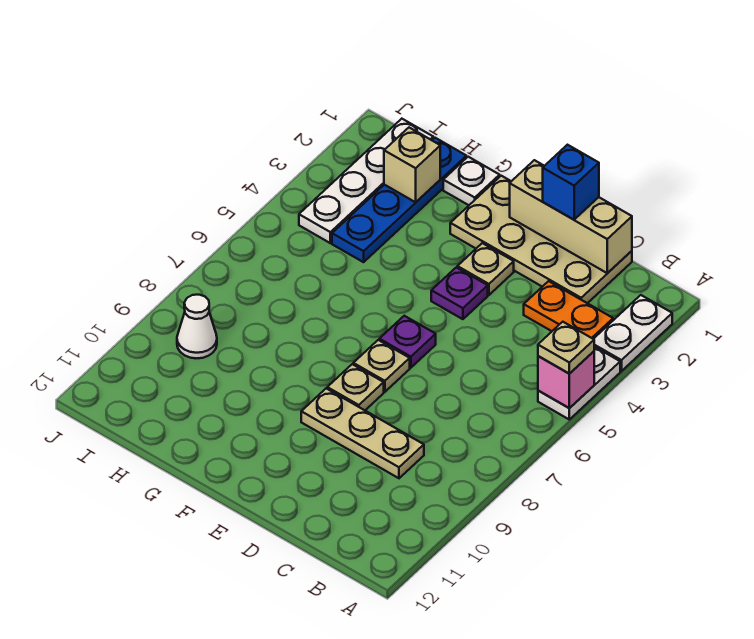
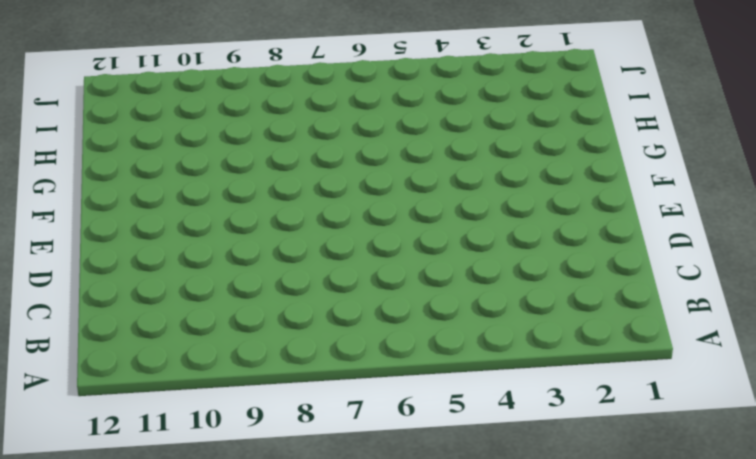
none -> white 1x2 plate [594,295,672,371]
none -> white 1x2 plate [538,347,620,419]
none -> orange 1x2 plate [524,281,613,339]

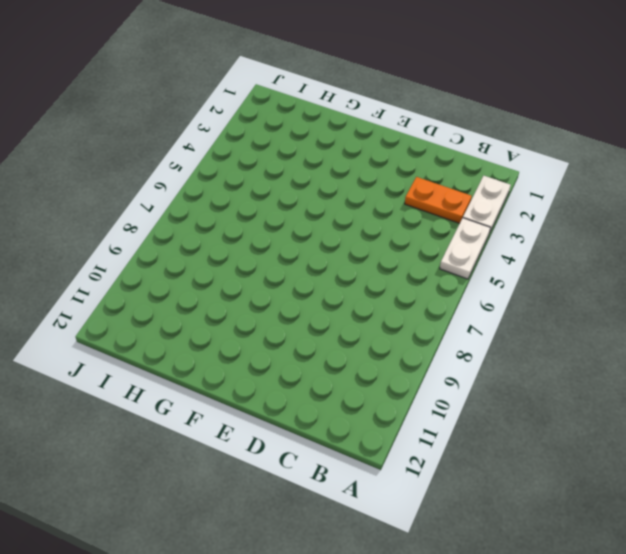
none -> tan 2x4 plate [450,176,632,303]
none -> tan 1x3 plate [301,388,424,478]
none -> tan 1x1 plate [457,243,514,295]

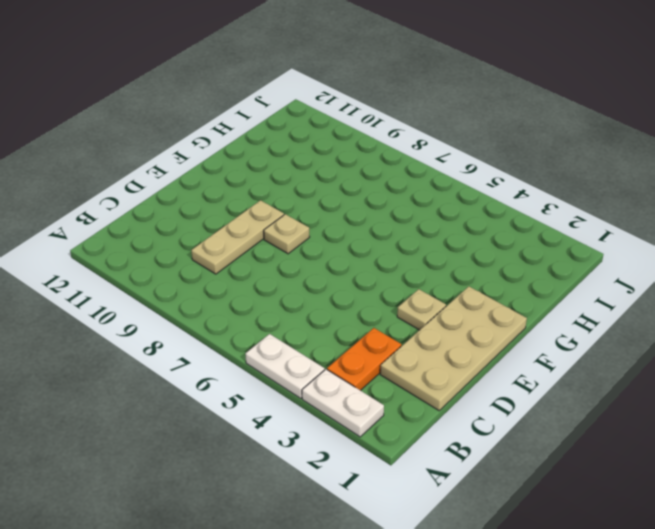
none -> purple 1x1 plate [431,267,488,319]
none -> purple 1x1 plate [379,316,436,368]
none -> tan 1x1 plate [353,340,410,392]

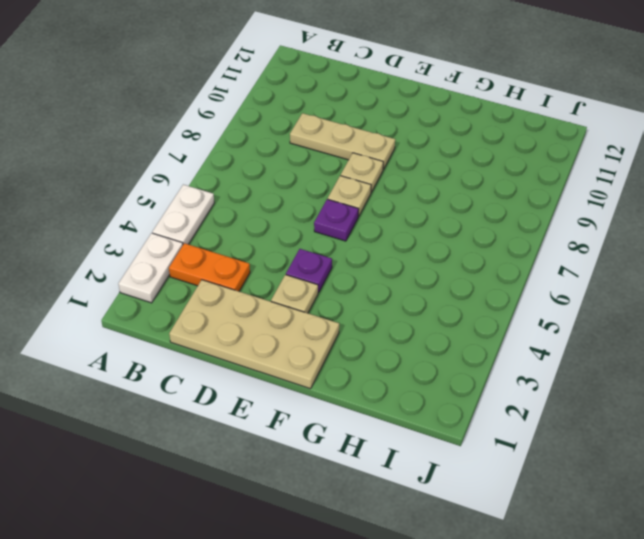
none -> white 1x1 plate [443,157,500,205]
none -> blue 1x4 plate [332,138,466,262]
none -> white 1x4 plate [299,119,433,243]

